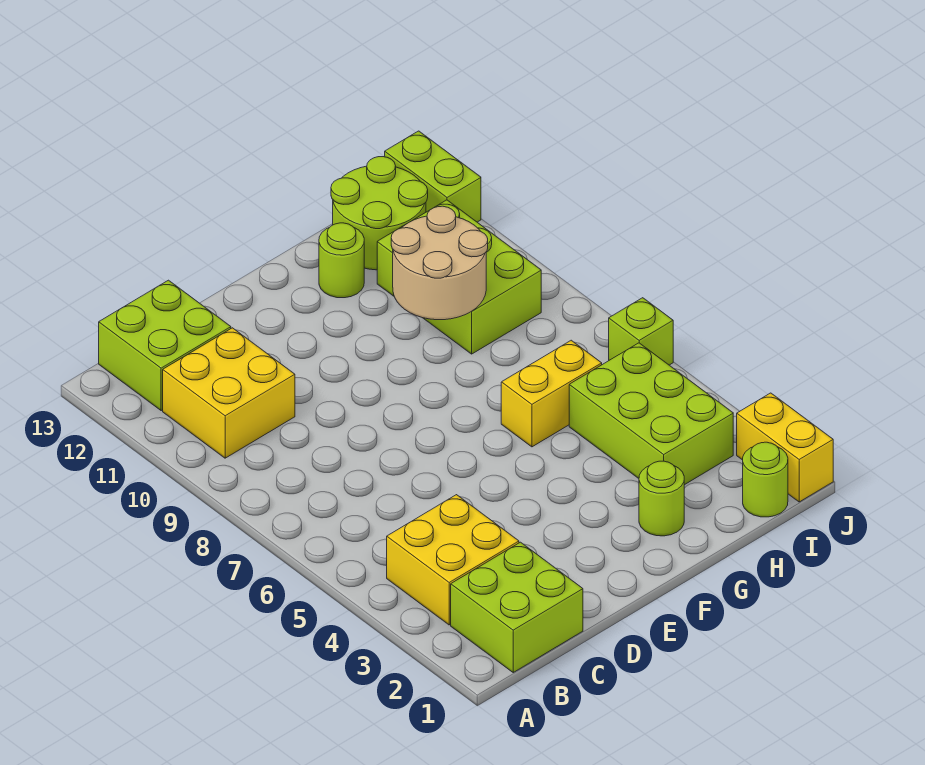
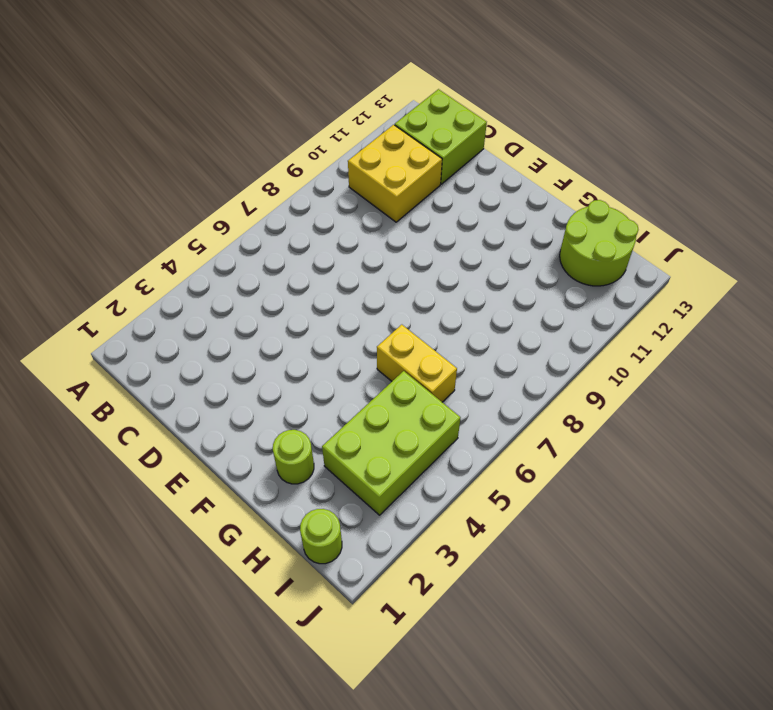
none -> lime 2x2 brick [451,542,583,672]
none -> yellow 2x2 brick [387,495,519,625]
none -> lime 1x1 round brick [319,223,364,298]

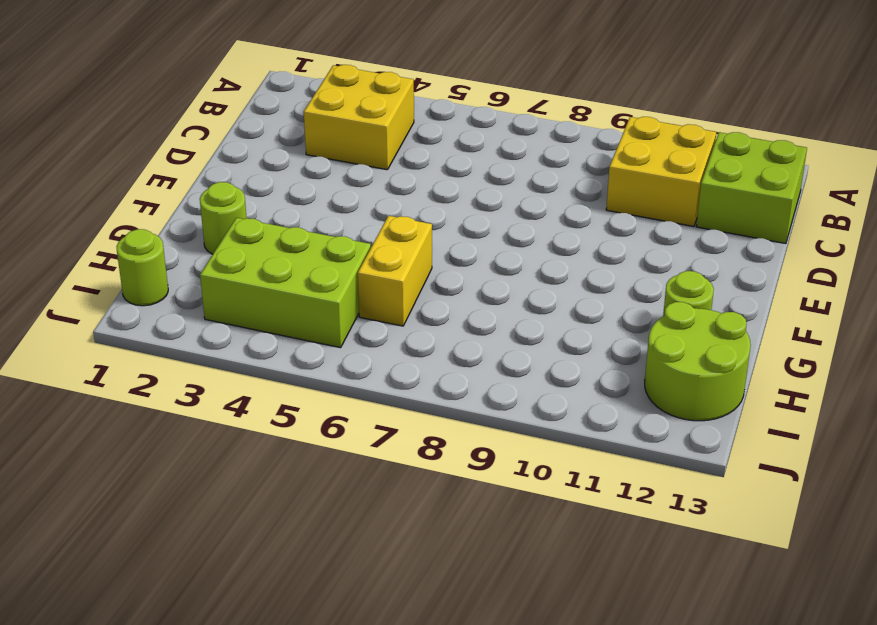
none -> lime 2x2 brick [451,542,583,672]
none -> lime 2x3 brick [377,200,541,354]
none -> yellow 1x2 brick [737,393,833,502]

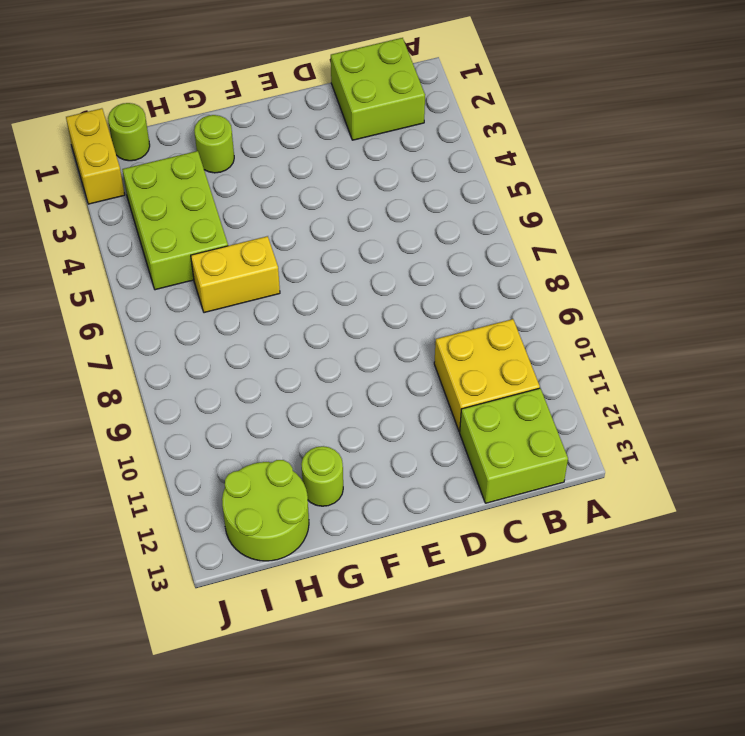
none -> yellow 2x2 brick [387,495,519,625]
none -> lime 2x3 brick [377,200,541,354]
none -> lime 1x1 brick [609,298,673,365]

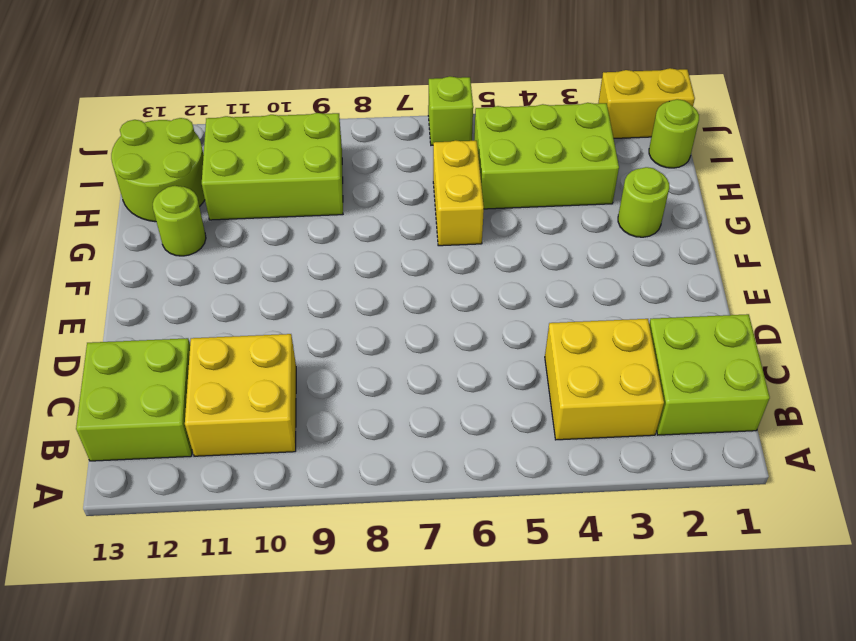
none -> lime 1x2 brick [385,131,481,222]
none -> tan 2x2 round brick [391,206,488,320]

